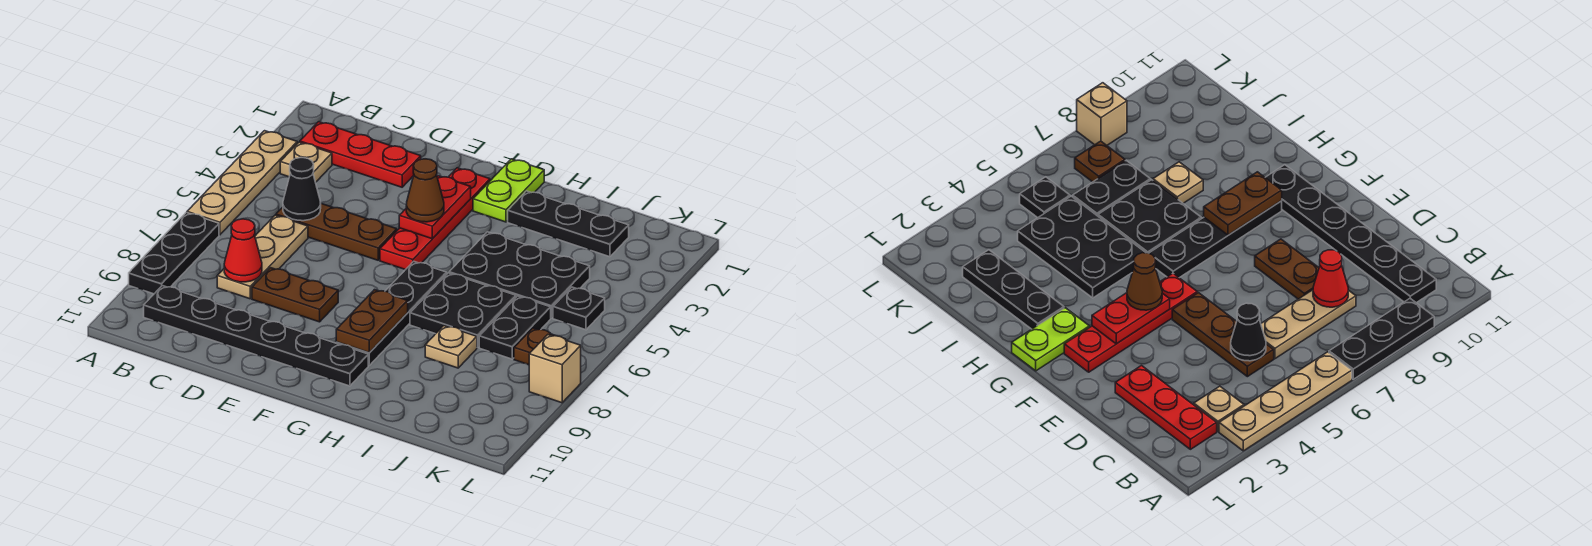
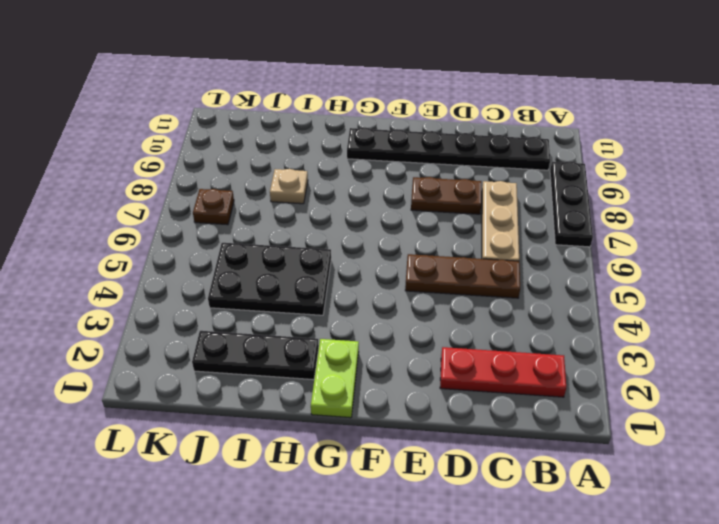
none -> tan 1x4 plate [187,131,297,235]
none -> tan 1x1 plate [280,142,332,182]
none -> red 1x4 plate [380,168,490,270]

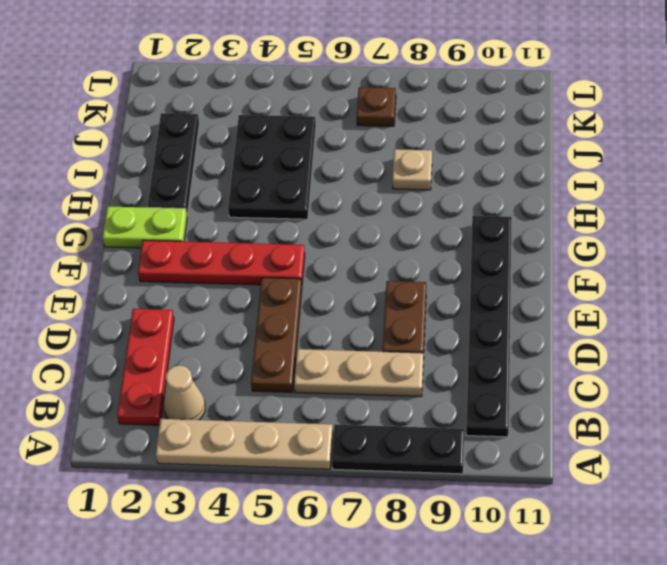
tan 1x1 cone [164,365,205,420] -> tan 1x1 plate [280,142,332,182]
none -> black 1x4 plate [336,261,447,365]
none -> black 2x2 plate [410,273,516,348]
none -> black 1x2 plate [479,296,551,359]

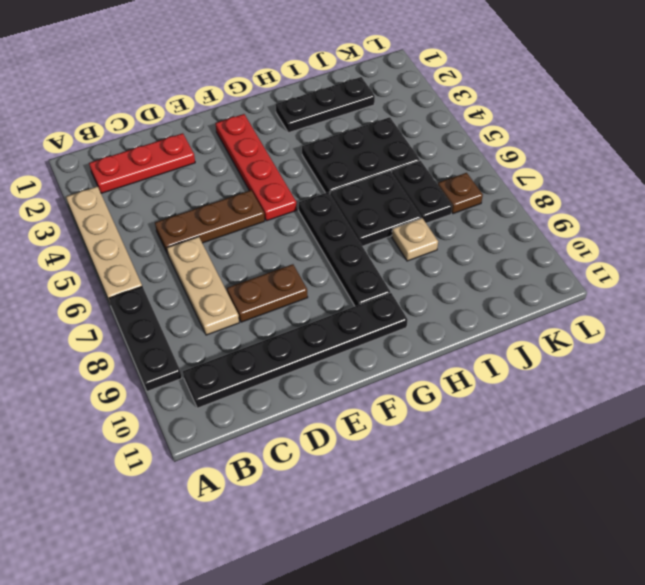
none -> tan 1x1 plate [280,142,332,182]
none -> lime 1x2 plate [473,159,544,222]
none -> black 1x1 plate [553,287,605,330]

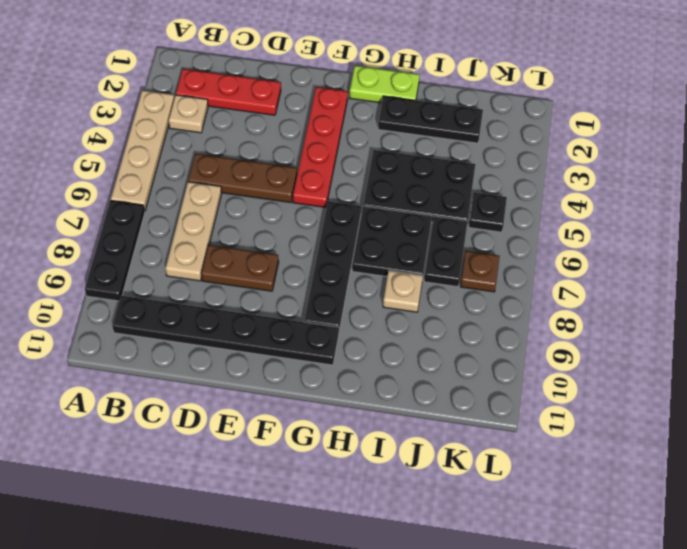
lime 1x2 plate [349,66,420,103] -> lime 1x2 plate turned to [473,159,544,222]
none -> tan 1x1 brick [529,335,581,403]
none -> black 1x1 cone [283,158,321,221]
none -> red 1x1 cone [224,219,262,282]

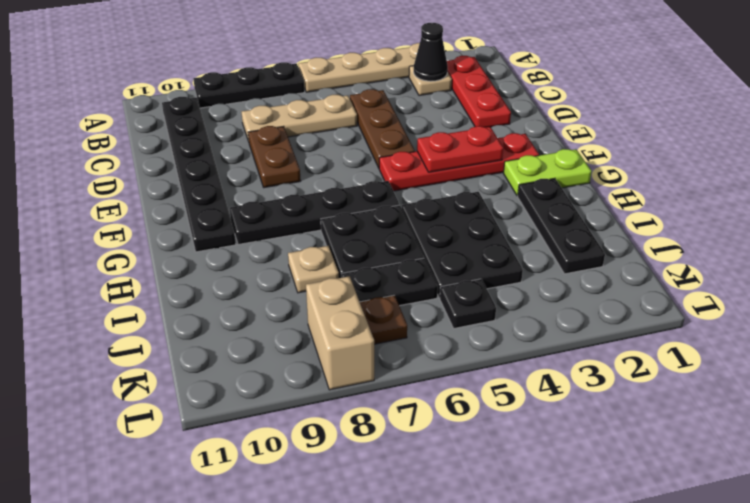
black 1x1 cone [414,23,448,81] -> black 1x1 cone moved to [283,158,321,221]
tan 1x2 brick [306,276,374,390] -> tan 1x1 brick [529,335,581,403]
none -> red 1x1 cone [224,219,262,282]
none -> brown 1x2 plate [336,290,408,353]
none -> brown 1x1 cone [406,159,444,222]

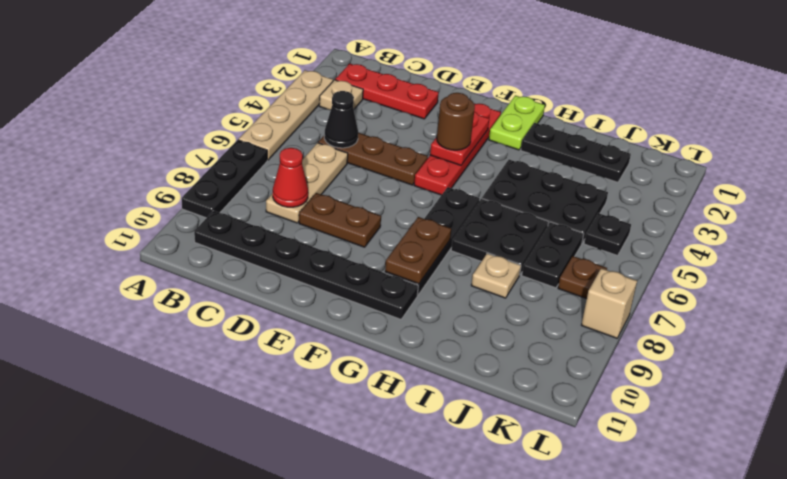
brown 1x1 round brick [437,93,475,150] -> brown 1x1 cone [406,159,444,222]

